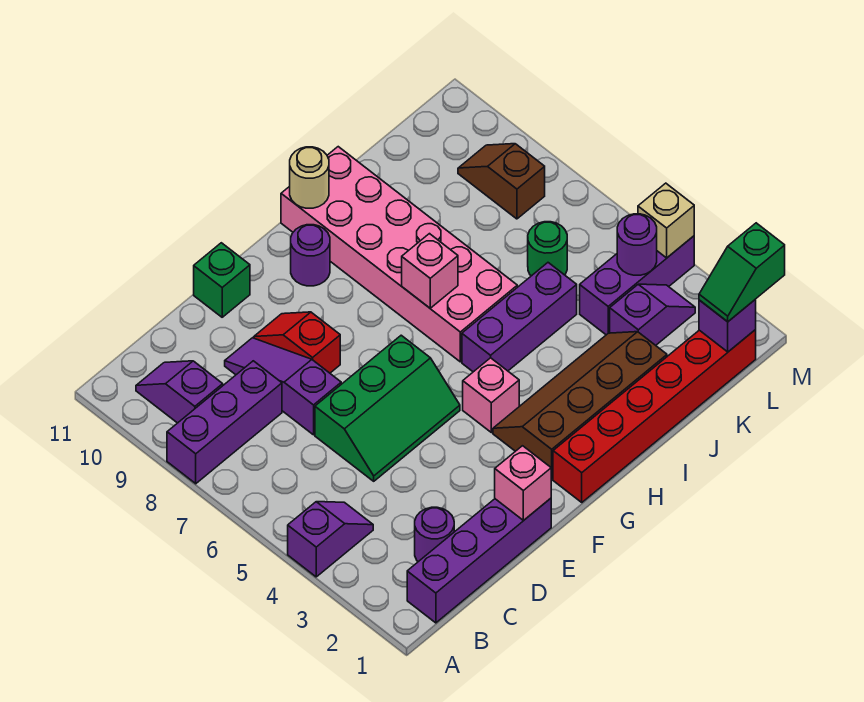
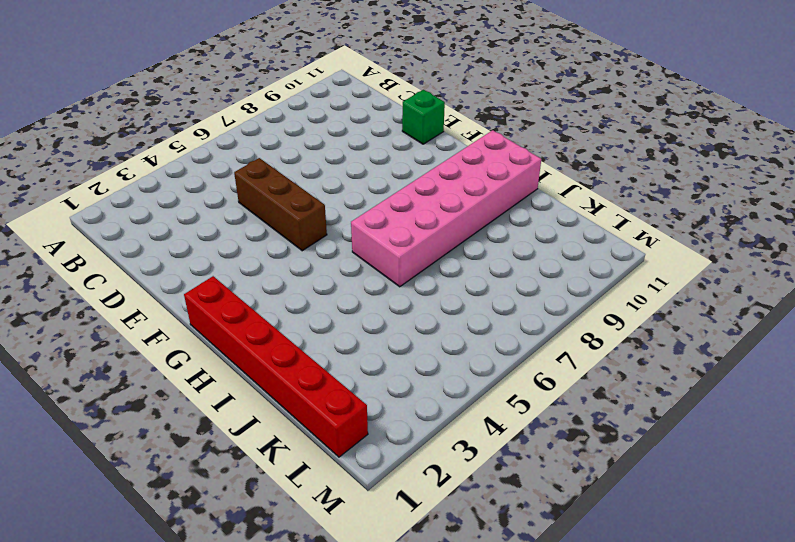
brown 1x3 brick [234,158,327,251] -> green 2x3 slope [315,335,460,481]
none -> purple 1x2 slope [288,502,373,577]
none -> purple 1x3 brick [167,361,282,484]
none -> purple 1x4 brick [407,498,551,623]

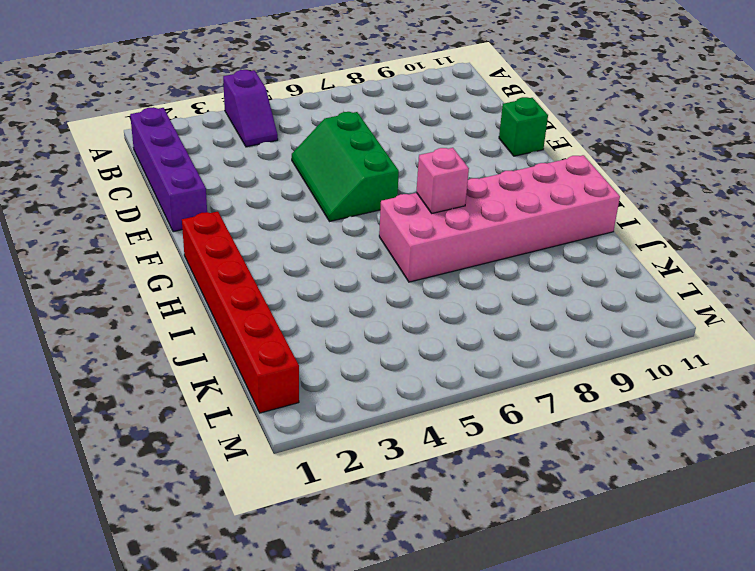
none -> purple 1x3 brick [167,361,282,484]
none -> purple 1x2 slope [136,361,223,423]
none -> purple 1x1 round brick [415,507,454,562]

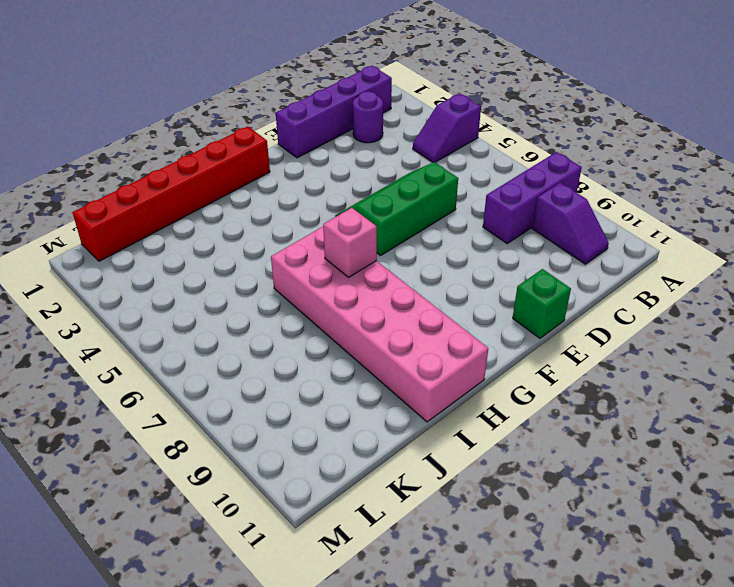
none -> purple 1x3 slope [225,338,341,435]
none -> red 1x2 slope [254,312,340,373]
none -> brown 2x4 slope [493,332,667,479]

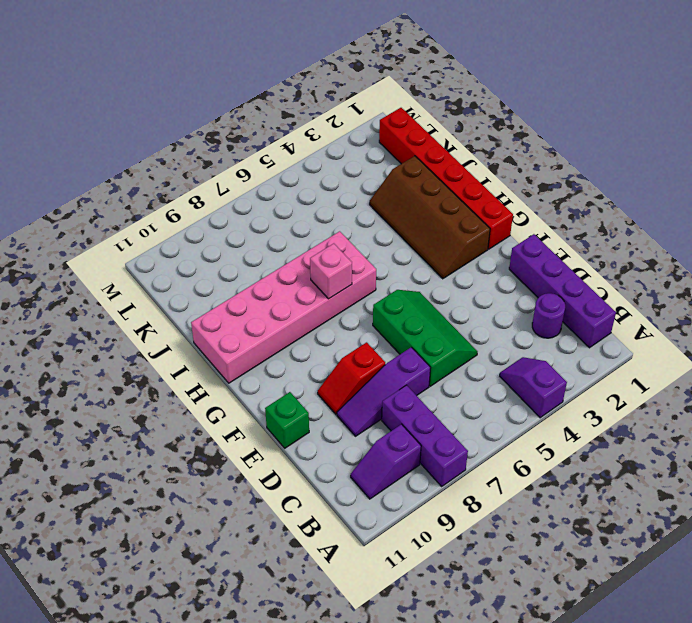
none -> pink 1x1 brick [463,358,519,433]
none -> purple 1x1 round brick [291,225,330,286]
none -> purple 1x3 brick [462,263,577,372]

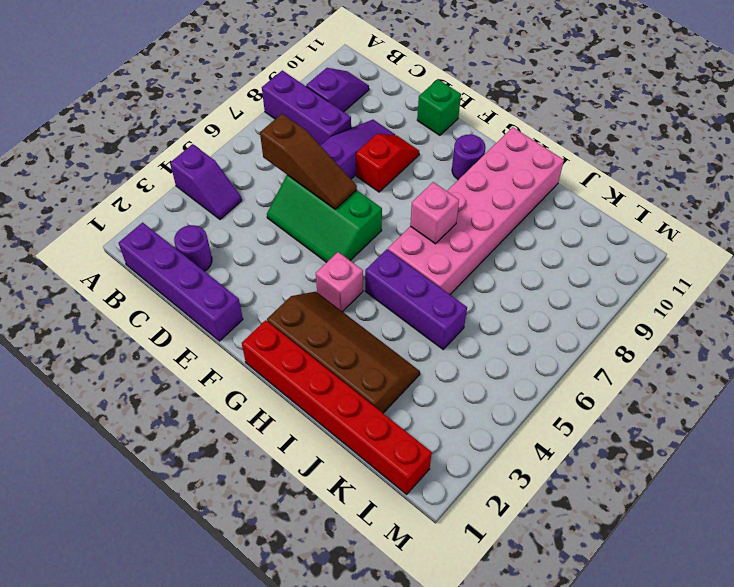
brown 1x3 slope [260,114,357,209] -> none
none -> purple 1x2 slope [610,284,695,345]
none -> purple 1x3 brick [580,236,694,335]
none -> green 1x1 round brick [528,222,567,276]

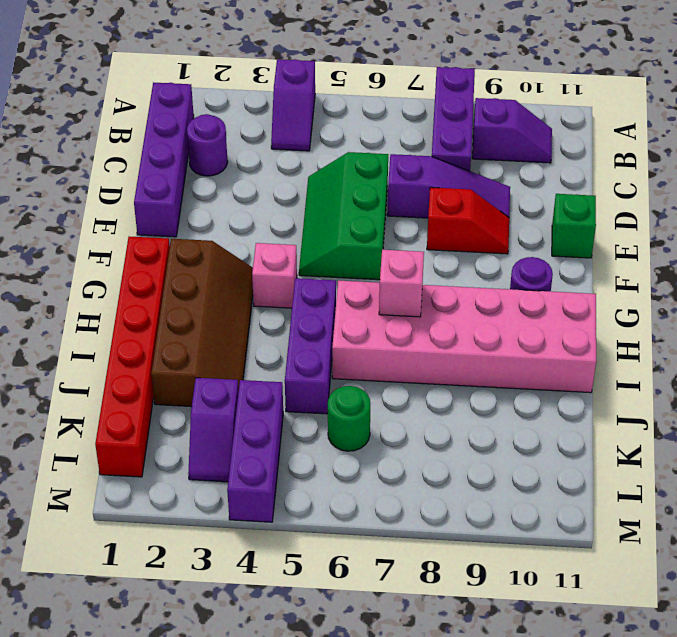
none -> brown 1x2 slope [458,144,545,219]
none -> pink 1x1 brick [495,446,551,520]
none -> tan 1x1 round brick [290,147,329,208]

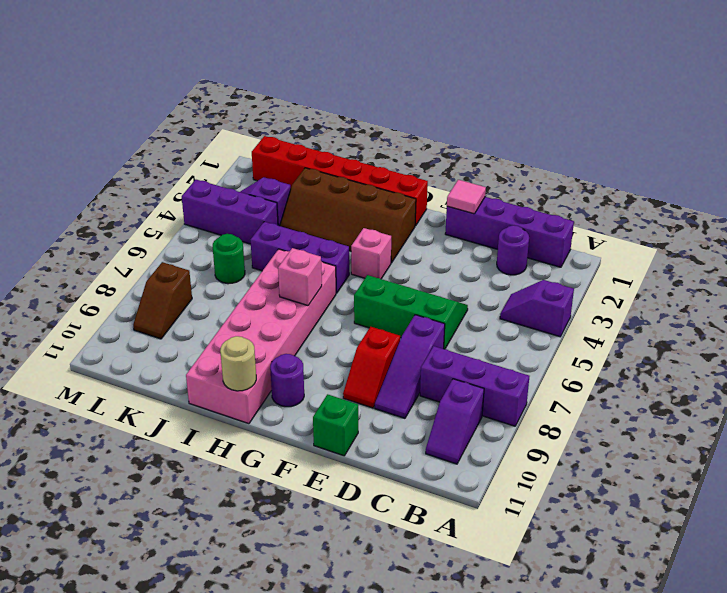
pink 1x1 tile [447,180,486,214] -> pink 1x1 brick [495,446,551,520]
none -> purple 1x1 brick [699,300,756,352]
none -> purple 1x1 round brick [617,214,657,275]
none -> tan 1x1 brick [638,183,694,258]

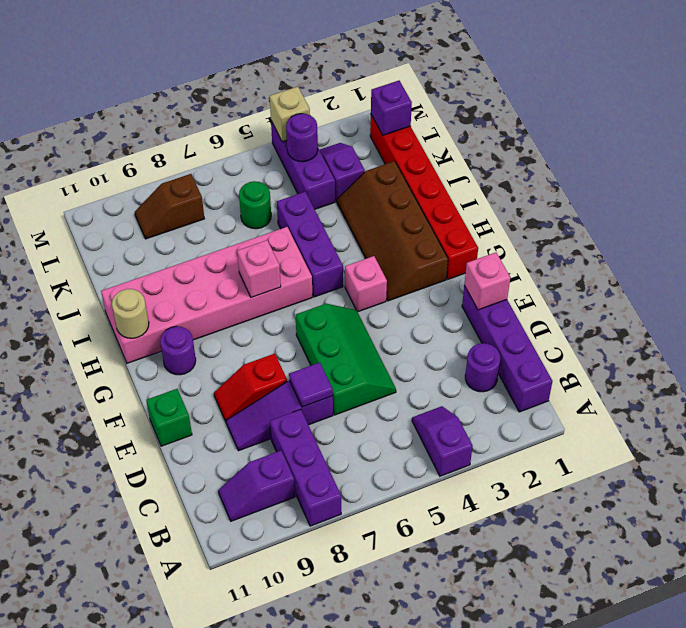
purple 1x1 tile [289,362,333,407] -> none
none -> green 1x2 slope [699,223,785,322]

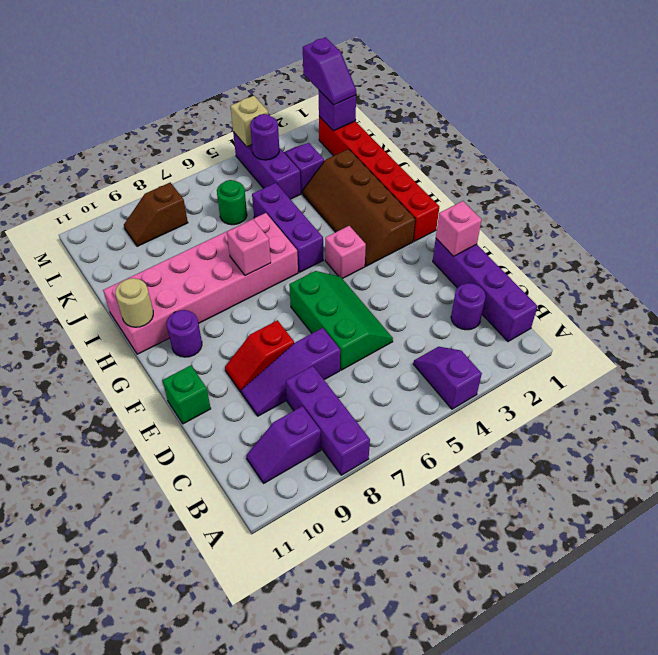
purple 1x2 slope [303,37,356,105] -> green 1x2 slope [699,223,785,322]

